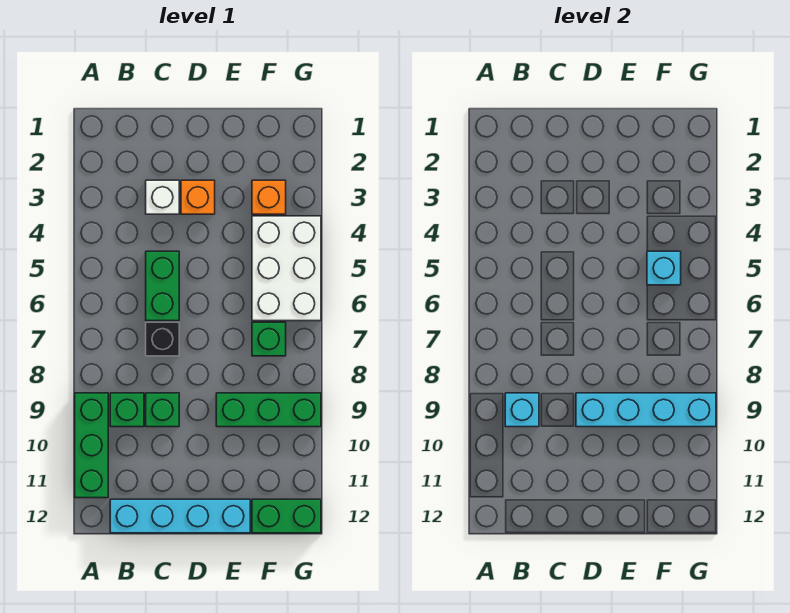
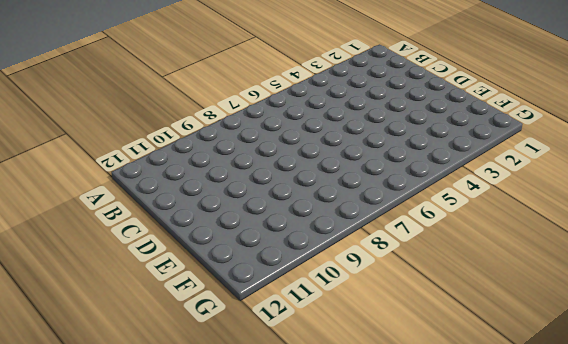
none -> green 1x3 brick [75,393,108,498]
none -> green 1x1 brick [110,393,144,427]
none -> cyan 1x4 brick [110,499,250,533]

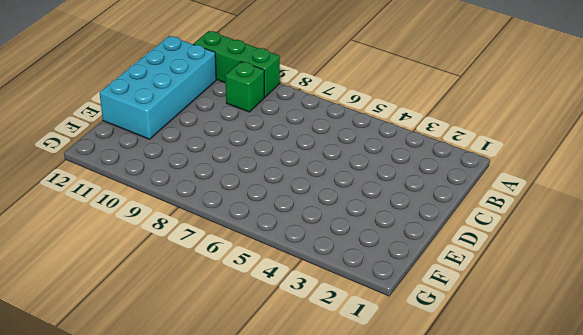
cyan 2x4 brick [100,36,216,139] -> cyan 1x4 brick [110,499,250,533]
none -> white 1x1 brick [146,180,179,214]
none -> green 1x2 brick [146,251,179,321]
none -> black 1x1 brick [146,322,179,356]

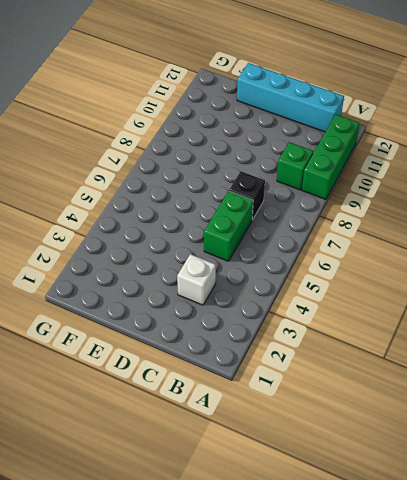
none -> green 1x1 brick [146,393,179,427]
none -> orange 1x1 brick [181,180,215,214]
none -> green 1x3 brick [216,393,321,427]

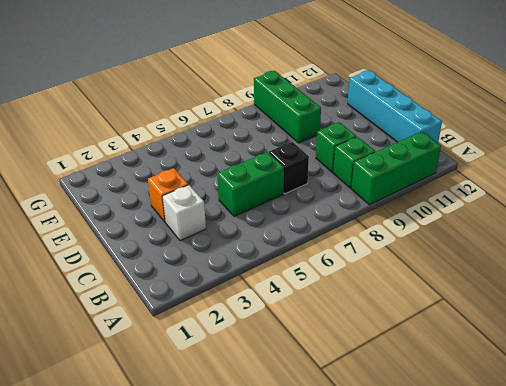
none -> orange 1x1 brick [252,180,286,214]
none -> white 2x3 brick [252,216,321,321]
none -> green 1x1 brick [252,322,286,356]

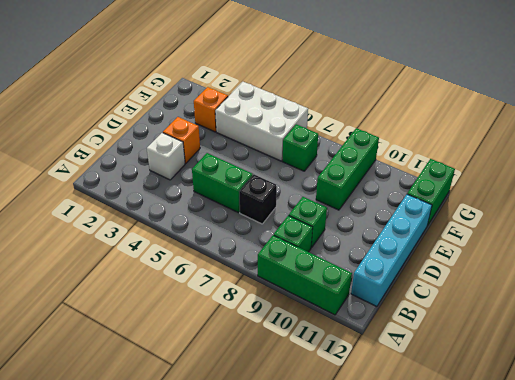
none -> cyan 1x1 brick [505,393,539,427]
none -> cyan 1x4 brick [576,393,716,427]
none -> cyan 1x1 brick [647,251,681,285]

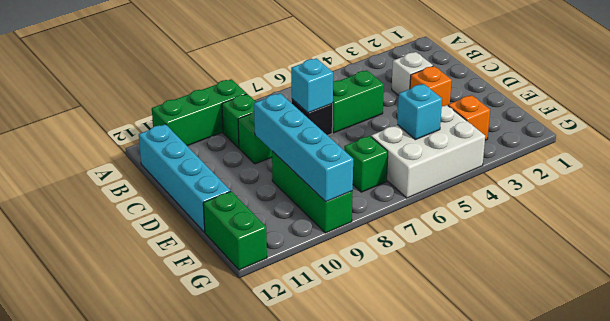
cyan 1x1 brick [291,58,333,113] -> cyan 1x1 brick moved to [505,393,539,427]

